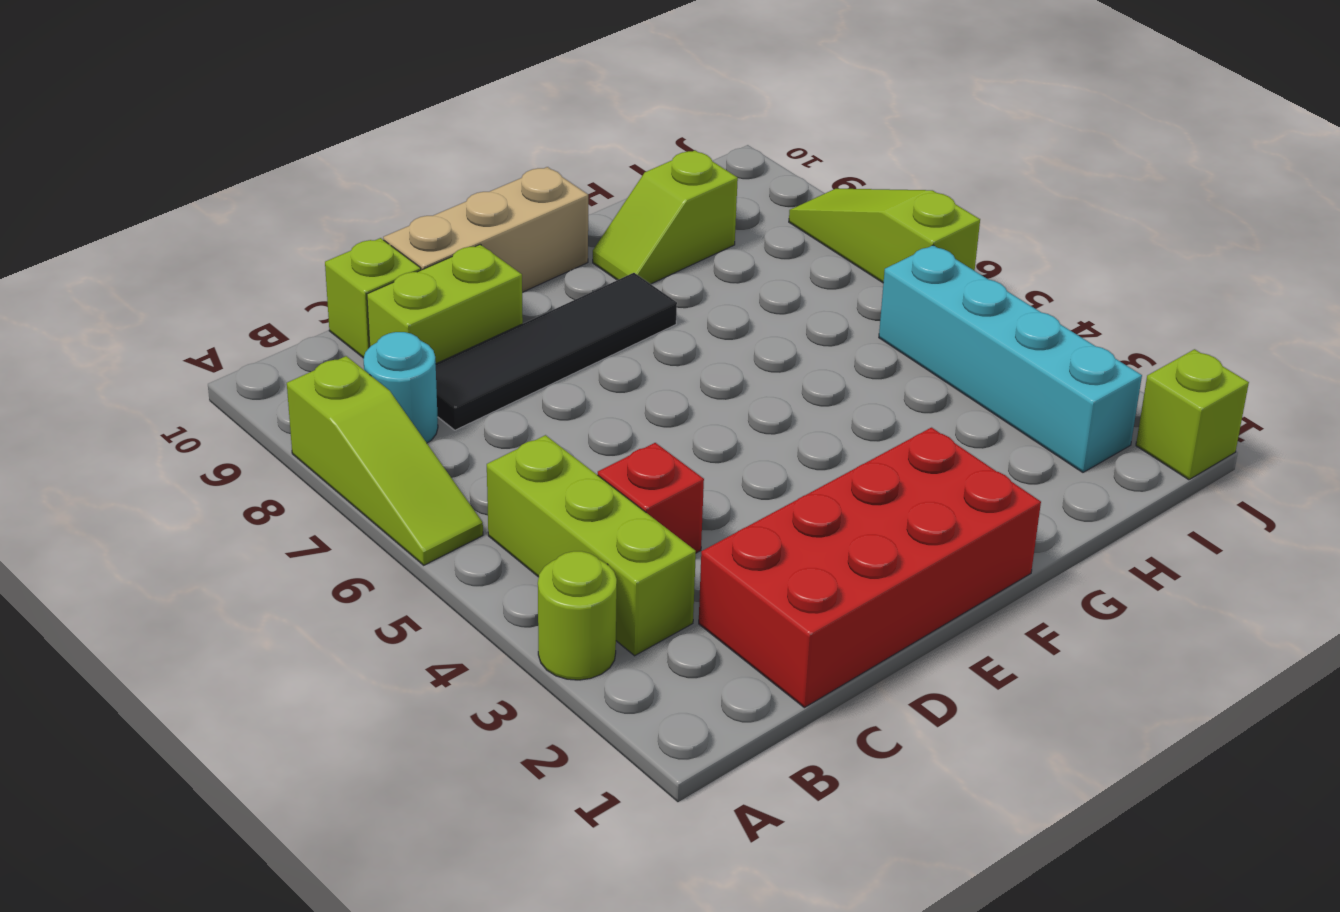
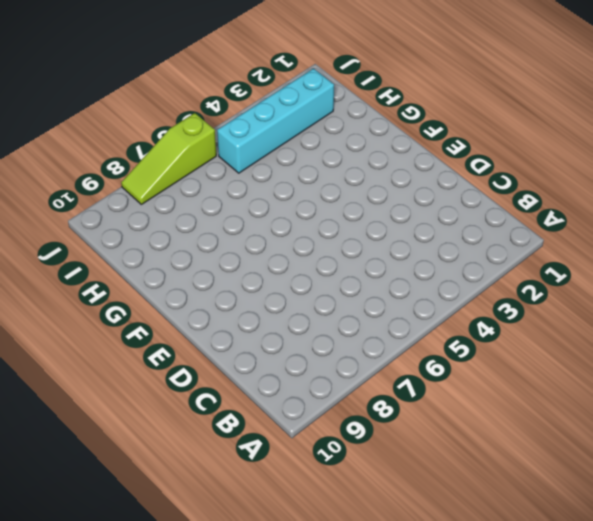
none -> lime 1x1 round brick [538,551,617,680]
none -> lime 1x3 slope [287,356,483,565]
none -> lime 1x3 brick [487,435,696,656]

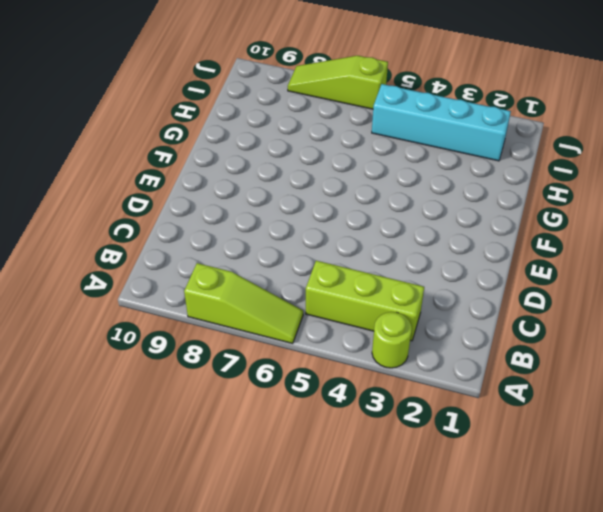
none -> cyan 1x1 round brick [363,332,438,443]
none -> red 2x4 brick [699,428,1041,708]
none -> red 1x1 brick [598,443,704,553]

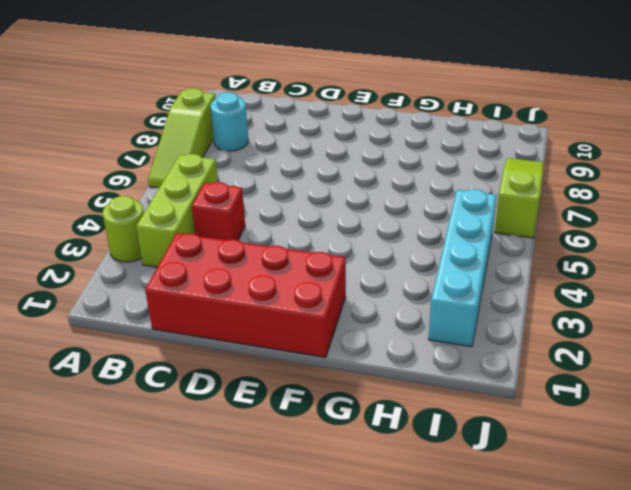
none -> black 1x4 tile [436,273,677,430]
none -> lime 1x2 brick [367,244,523,364]
none -> lime 1x1 brick [325,238,421,358]

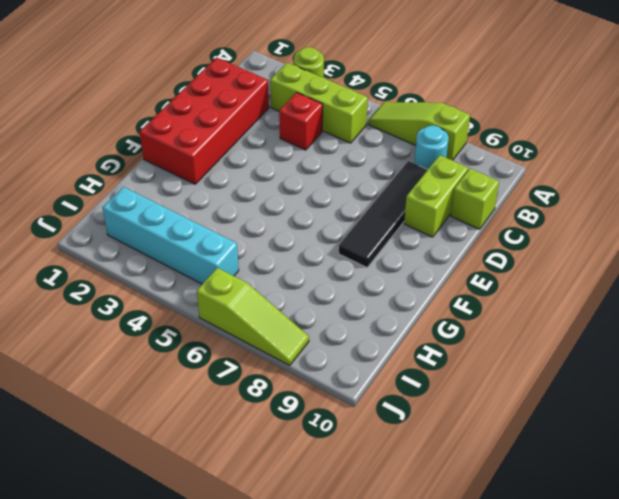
none -> tan 1x3 brick [383,167,588,292]
none -> lime 1x2 slope [593,150,738,284]
none -> lime 1x1 brick [1136,349,1249,480]

